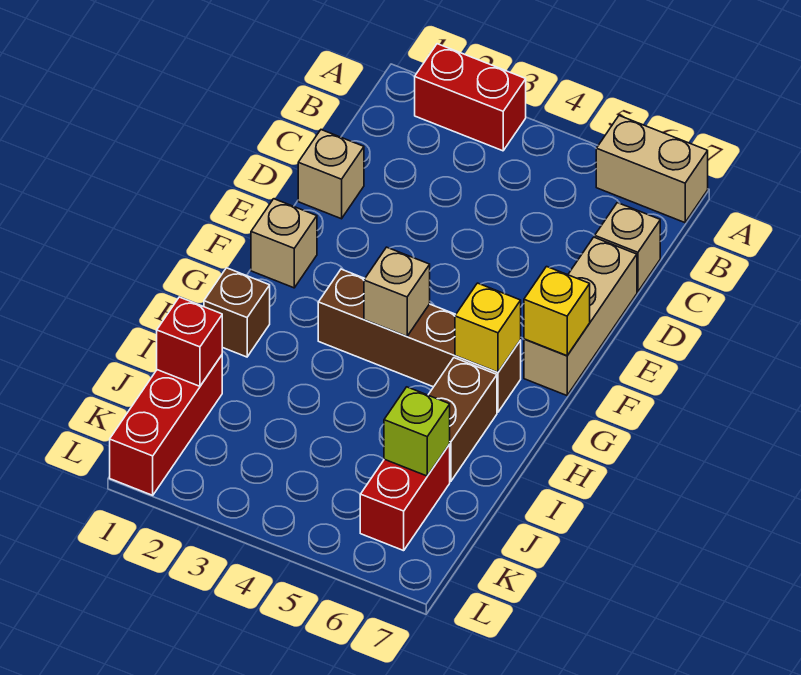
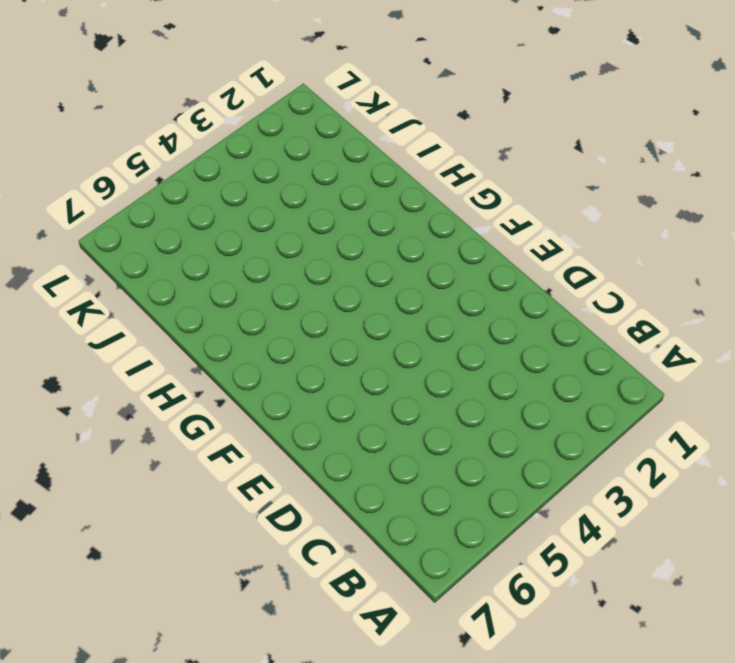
none -> red 1x2 brick [415,44,526,151]
none -> tan 1x2 brick [596,116,708,223]
none -> tan 1x1 brick [595,203,660,292]

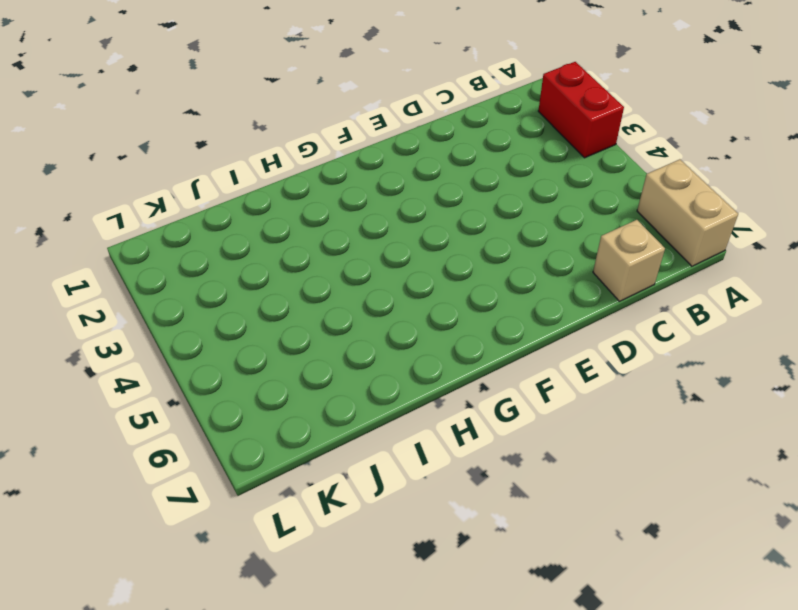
none -> tan 1x1 brick [298,130,364,219]
none -> tan 1x3 brick [524,237,637,395]
none -> tan 1x1 brick [251,199,317,288]

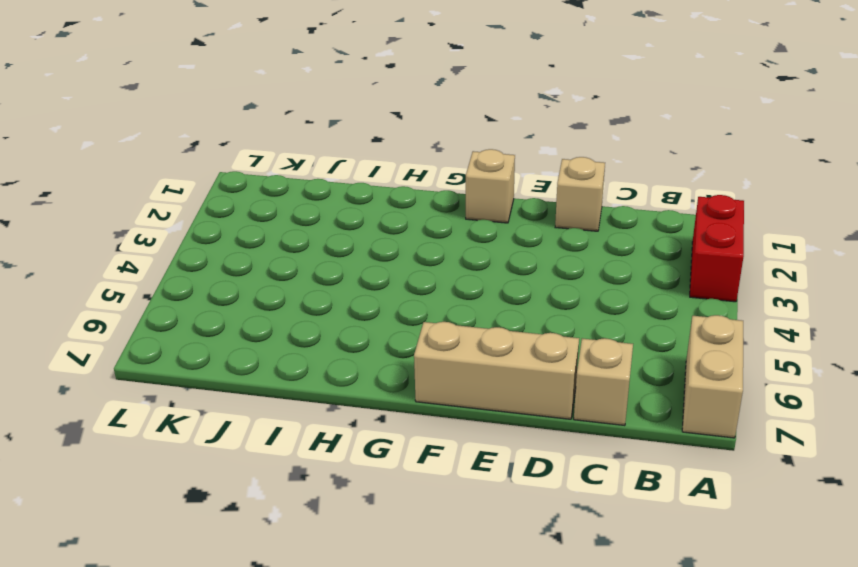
none -> brown 1x4 brick [318,269,521,412]
none -> brown 1x1 brick [204,268,270,357]
none -> brown 1x2 brick [428,358,497,481]

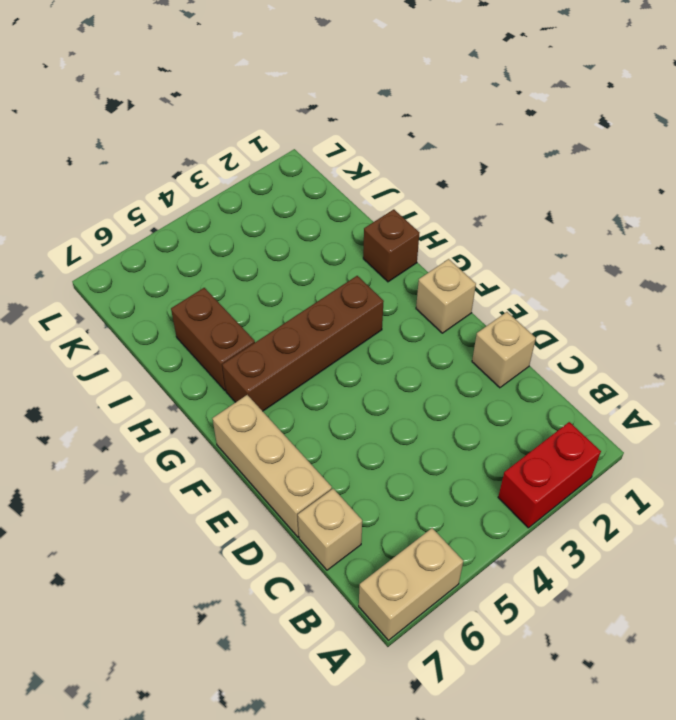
none -> red 1x3 brick [110,355,222,495]
none -> red 1x2 brick [360,444,450,551]
none -> yellow 1x1 brick [524,267,590,356]

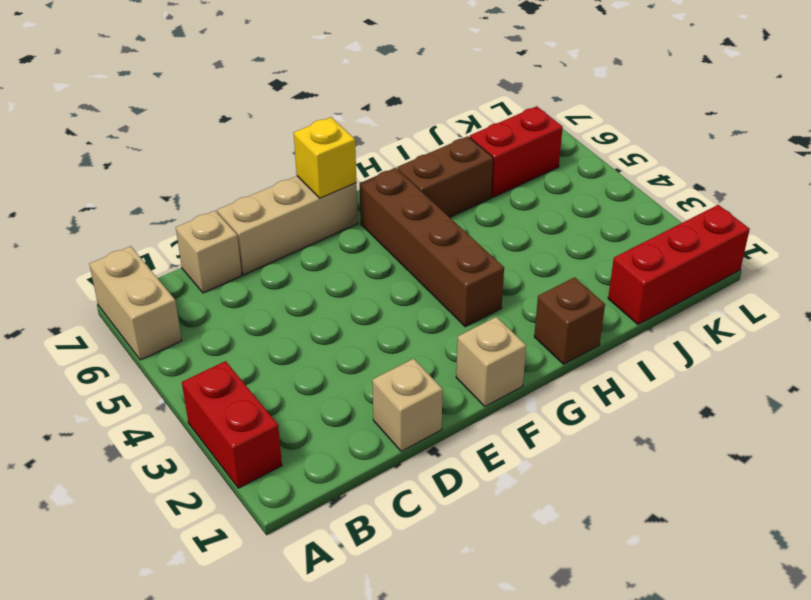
none -> tan 1x1 brick [364,247,430,336]
none -> yellow 1x1 brick [455,283,521,372]
none -> red 1x1 brick [157,297,222,386]

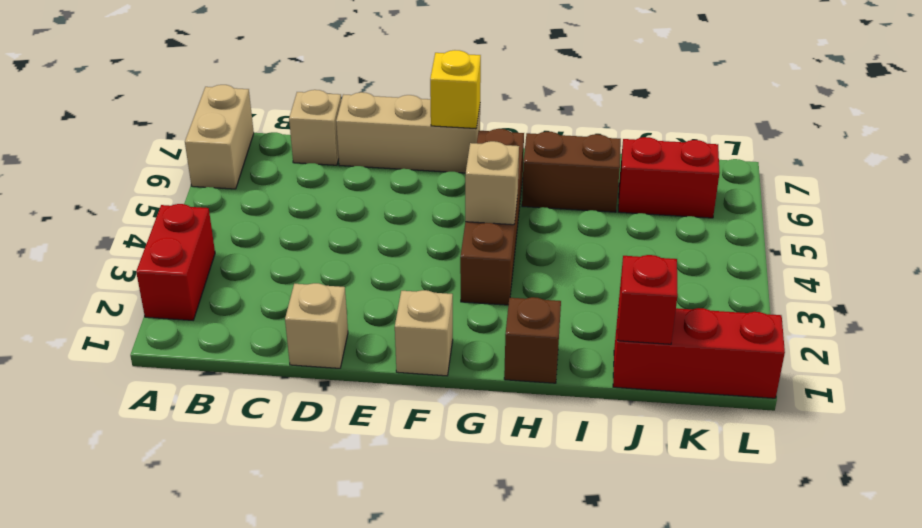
none -> yellow 1x1 brick [455,283,521,372]
none -> lime 1x1 brick [384,387,450,476]

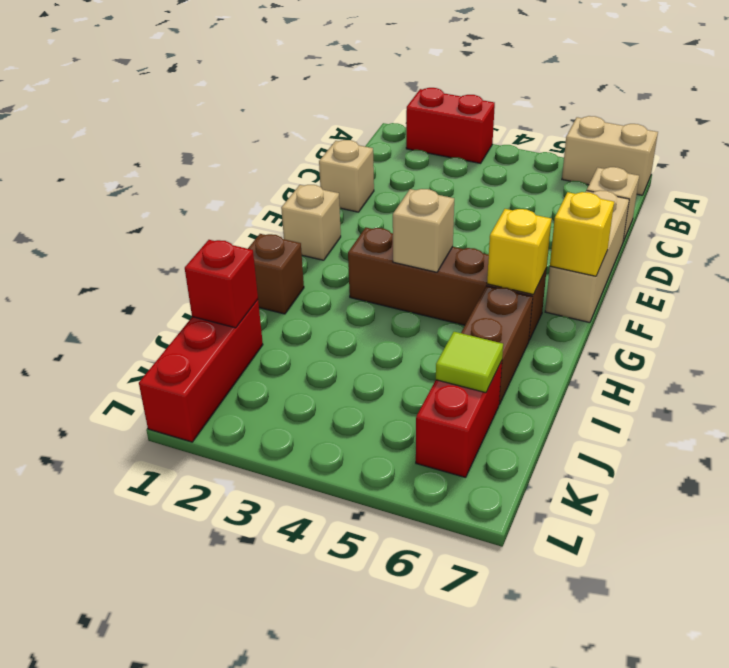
lime 1x1 tile [436,332,503,393] -> lime 1x1 brick [384,387,450,476]

